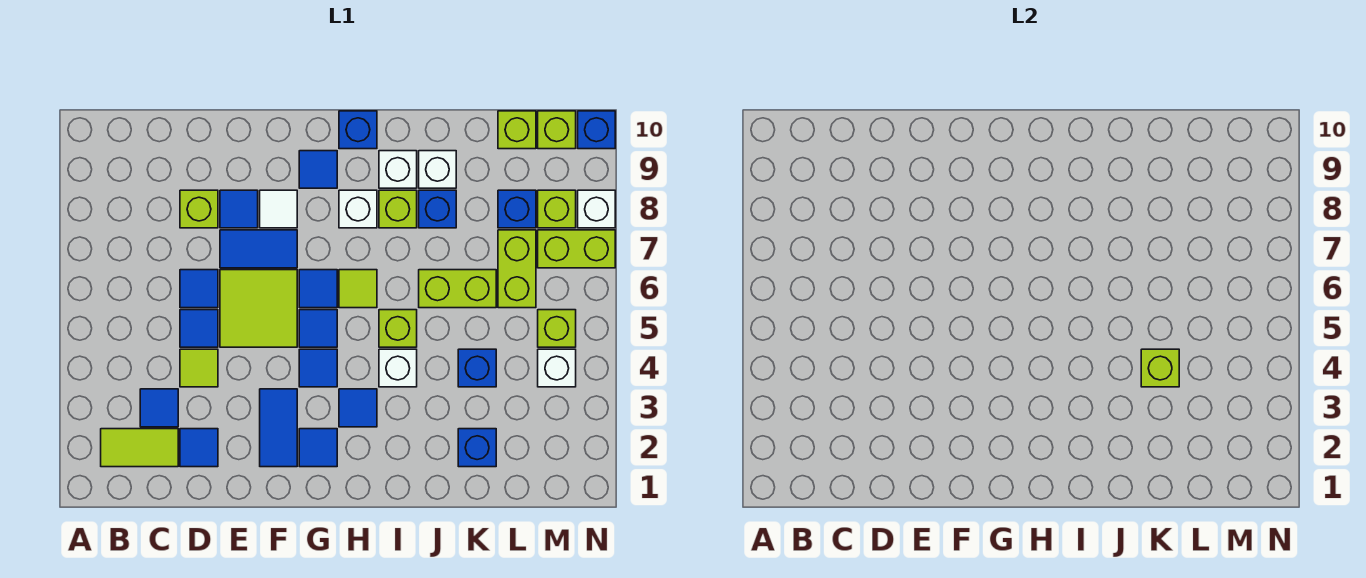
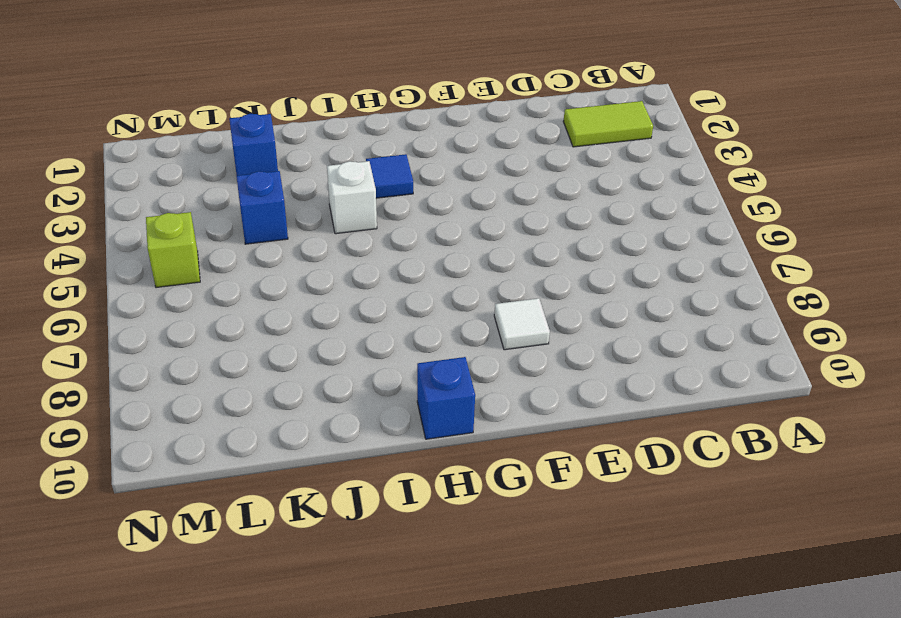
none -> blue 1x1 tile [140,389,178,427]
none -> blue 1x1 tile [180,429,218,467]
none -> lime 1x1 tile [180,349,218,387]
none -> blue 1x1 tile [180,310,218,347]

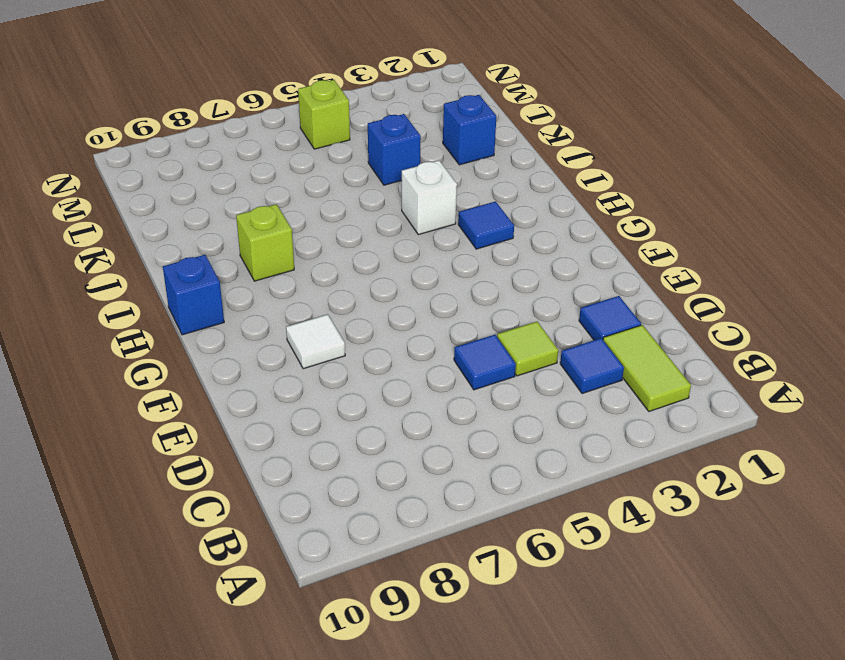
none -> blue 1x1 tile [180,270,218,308]
none -> lime 1x1 brick [180,190,218,228]
none -> lime 2x2 tile [220,270,297,347]
none -> blue 1x2 tile [220,230,297,268]

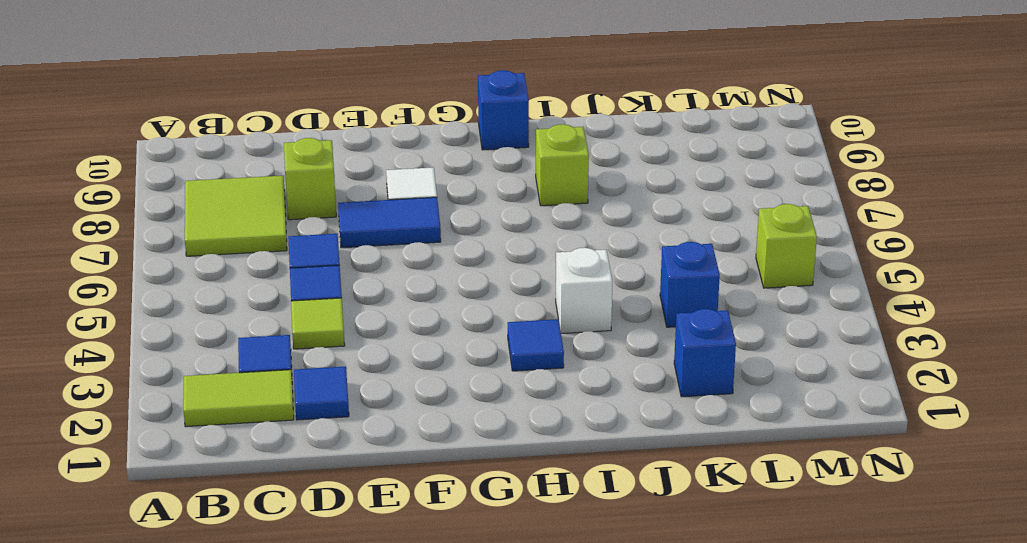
lime 2x2 tile [185,176,287,256] -> lime 2x2 tile moved to [220,270,297,347]
none -> blue 1x1 tile [220,190,258,228]
none -> blue 1x2 tile [260,389,297,467]
none -> blue 1x1 tile [299,429,337,467]
none -> blue 1x1 tile [299,349,337,387]

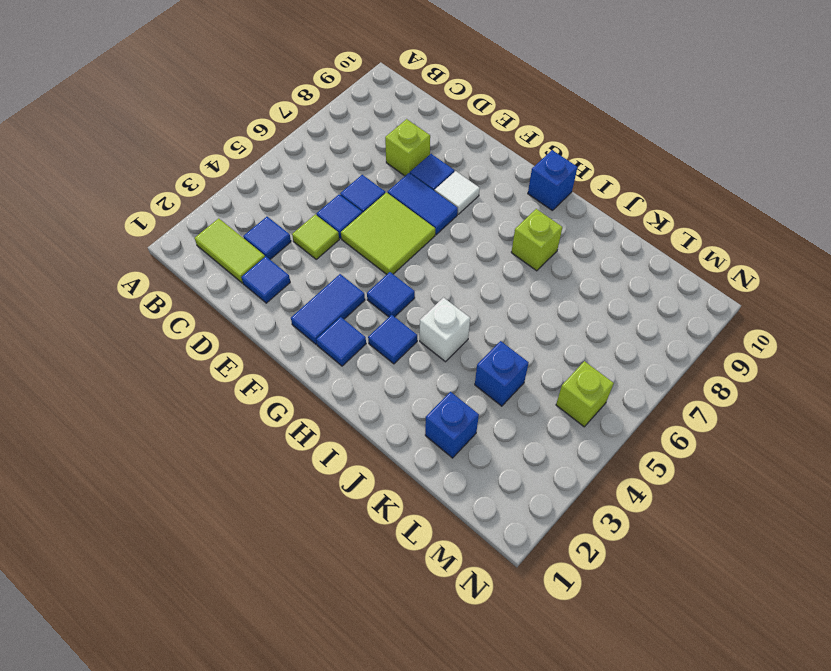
none -> blue 1x1 tile [299,310,337,347]
none -> blue 1x1 tile [299,270,337,308]
none -> blue 1x1 tile [299,151,337,188]
none -> lime 1x1 tile [339,270,377,308]

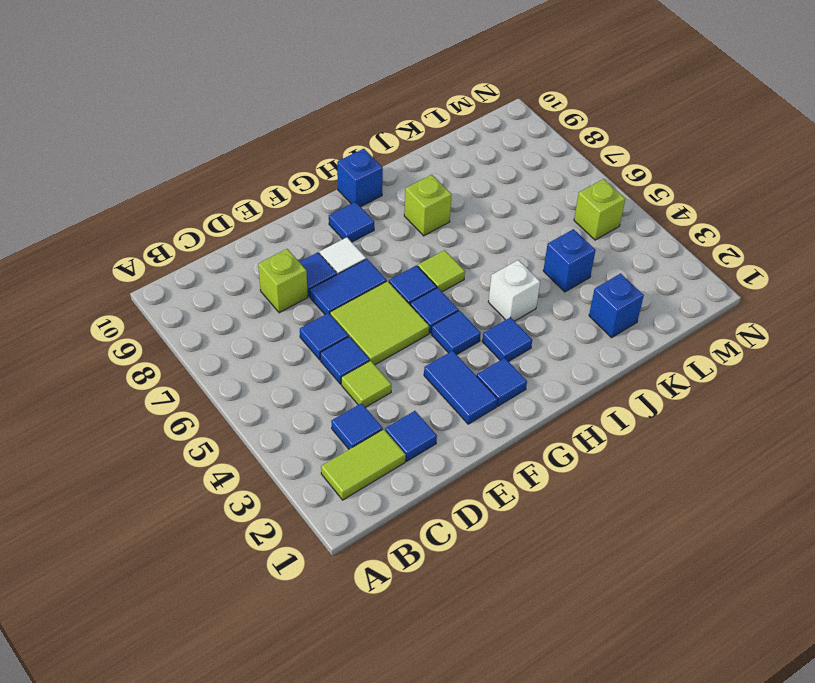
none -> white 1x1 brick [339,190,377,228]
none -> lime 1x1 brick [379,310,417,347]
none -> white 1x1 brick [379,151,417,188]
none -> lime 1x2 brick [419,270,496,308]

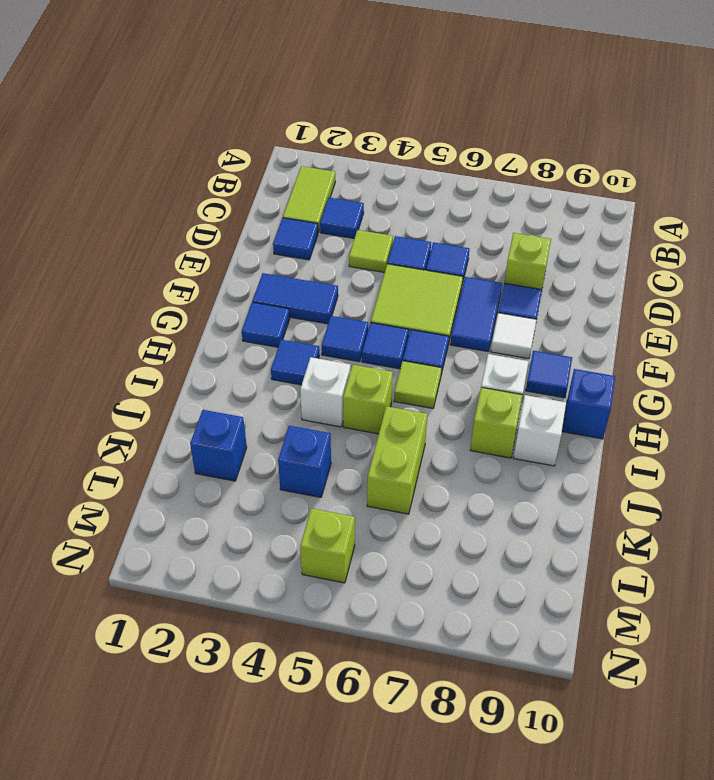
none -> blue 1x1 brick [419,190,456,228]
none -> white 1x1 brick [419,151,456,188]
none -> lime 1x2 brick [498,230,536,308]
none -> blue 1x1 brick [498,190,536,228]

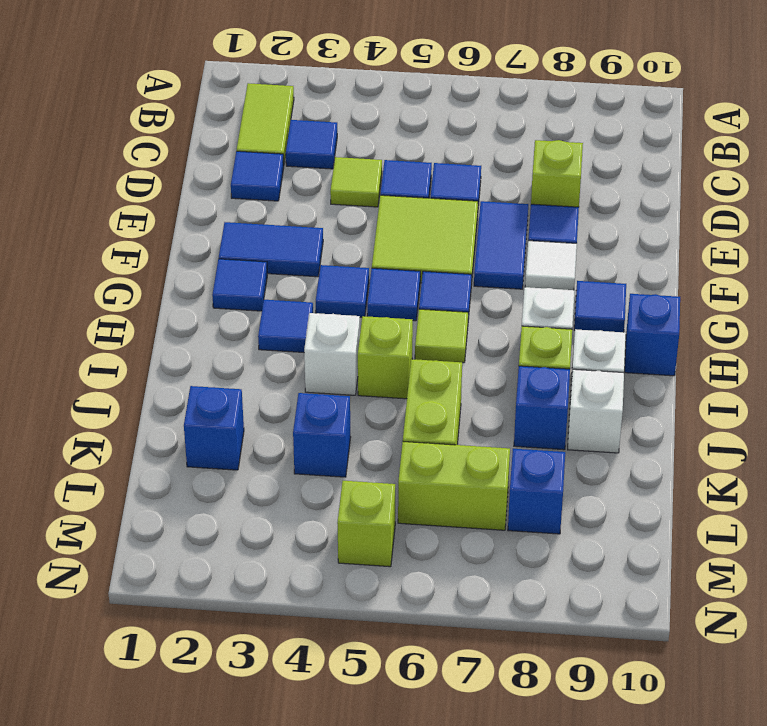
none -> lime 1x1 brick [498,111,536,149]
none -> white 1x1 brick [538,349,576,387]
none -> lime 1x2 brick [538,230,615,268]
none -> lime 1x1 brick [538,190,576,228]

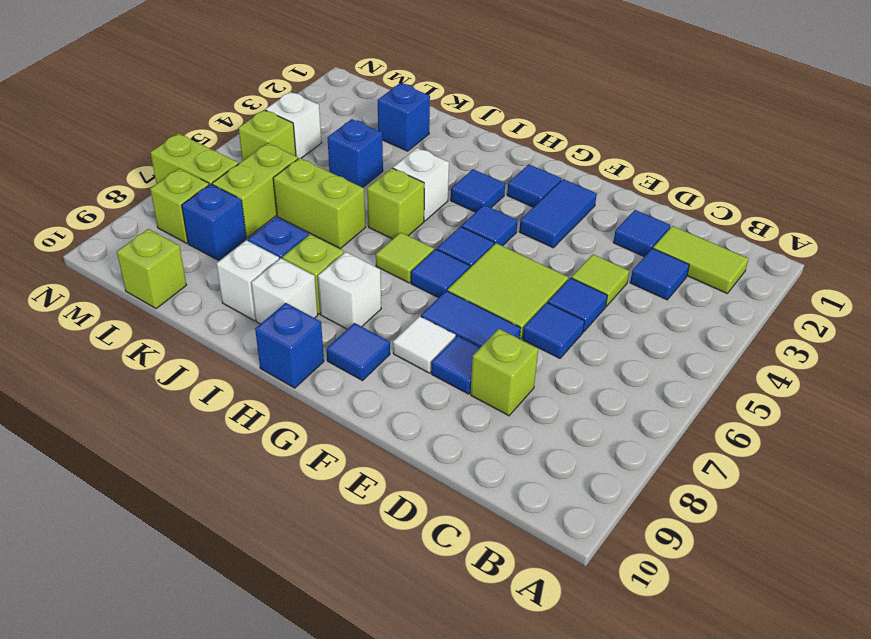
none -> lime 1x1 brick [538,111,576,149]
none -> white 1x1 brick [578,190,615,228]
none -> blue 1x1 brick [578,111,615,149]
none -> lime 1x1 brick [1141,349,1179,387]

